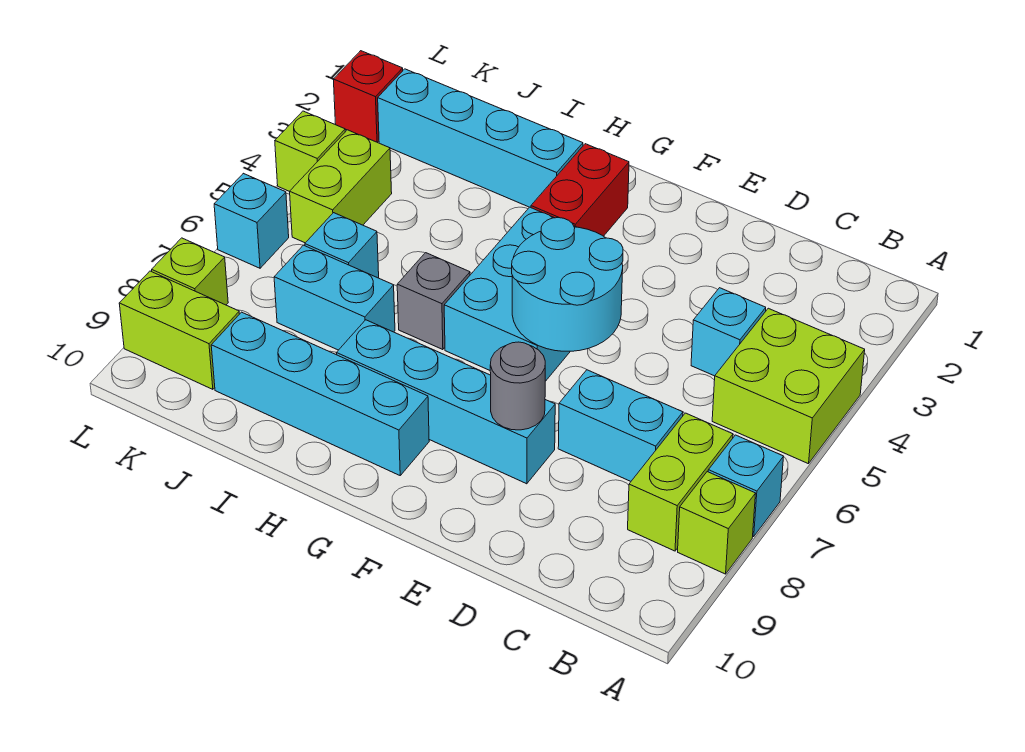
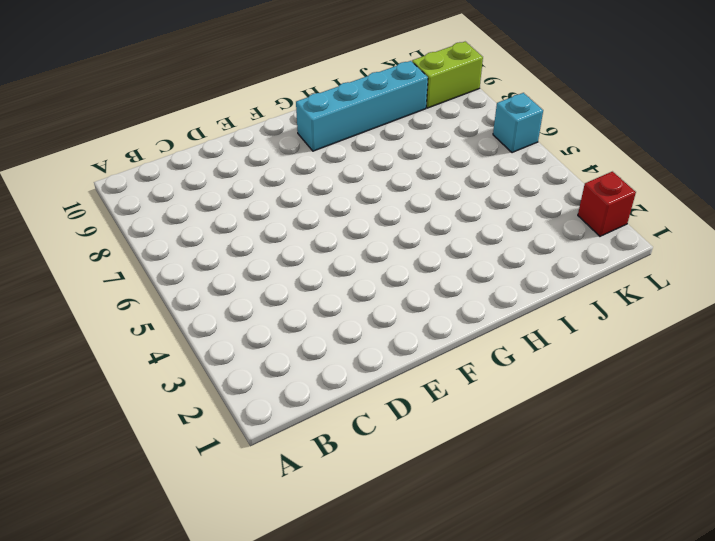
none -> lime 2x2 brick [712,308,865,464]
none -> cyan 1x1 brick [708,435,784,537]
none -> lime 1x1 brick [678,472,756,574]

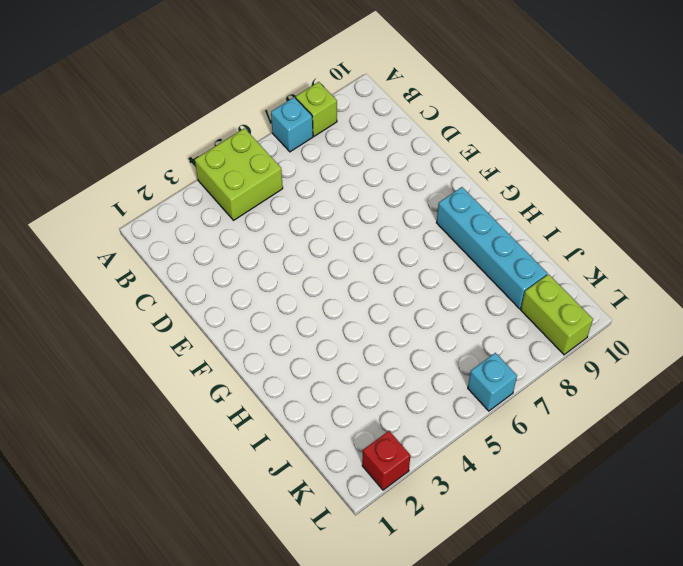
none -> lime 1x2 brick [628,413,733,551]
none -> cyan 1x1 brick [691,288,766,376]
none -> cyan 1x2 brick [558,370,683,481]

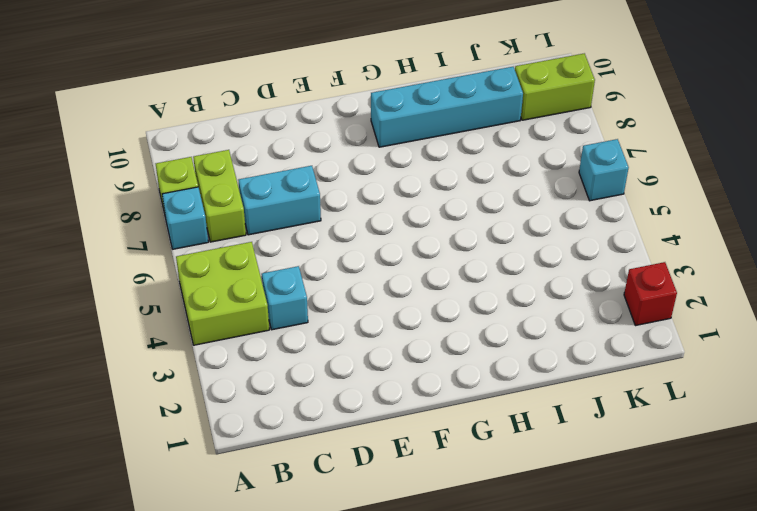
none -> cyan 1x4 brick [336,320,555,484]
none -> cyan 2x3 brick [444,207,575,381]
none -> red 1x2 brick [531,144,629,236]

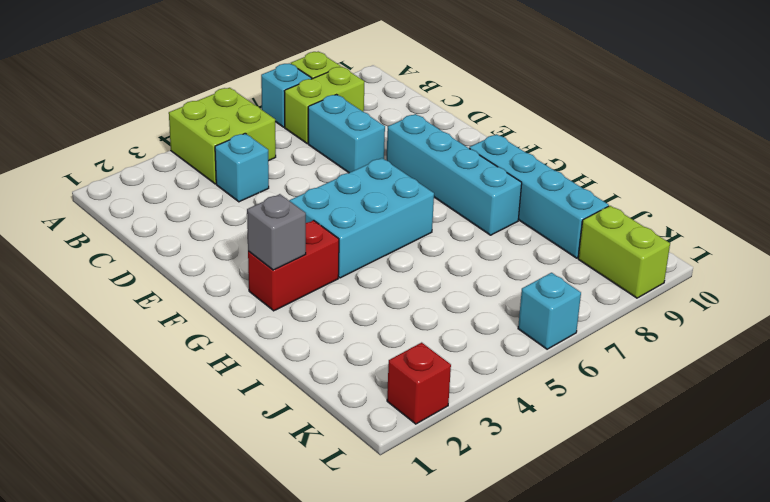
grey 1x1 brick [247,194,306,270] -> grey 1x1 brick moved to [397,253,470,350]
none -> cyan 1x4 brick [378,69,583,207]
none -> cyan 1x2 brick [274,245,395,350]
none -> cyan 1x1 brick [305,213,379,278]

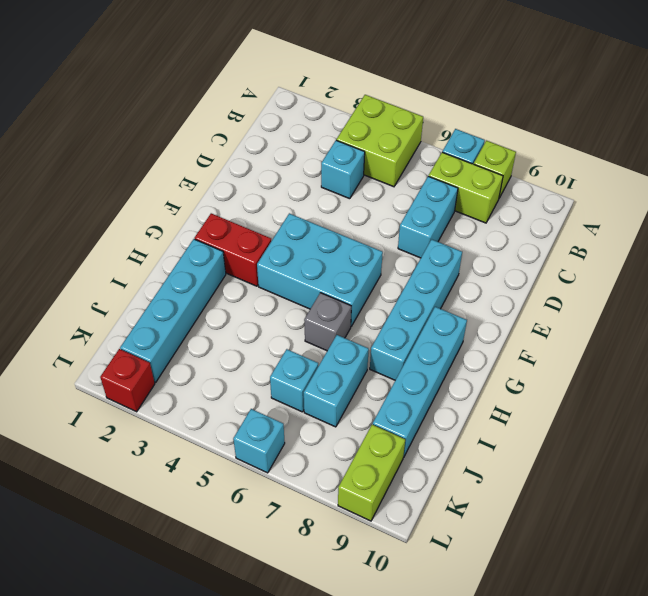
none -> lime 1x2 brick [290,130,392,243]
none -> lime 1x1 brick [275,111,345,192]
none -> lime 1x1 brick [152,238,228,305]

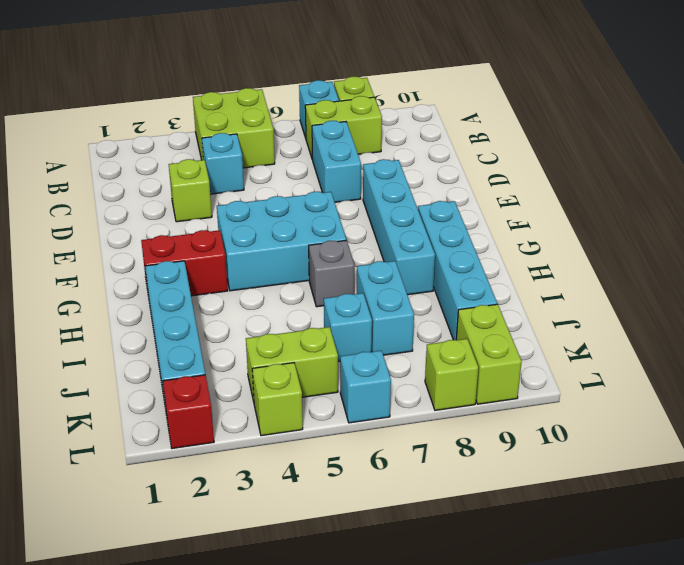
lime 1x1 brick [169,159,212,222] -> none
none -> cyan 2x2 round brick [512,218,623,351]
none -> grey 1x1 round brick [490,342,545,430]

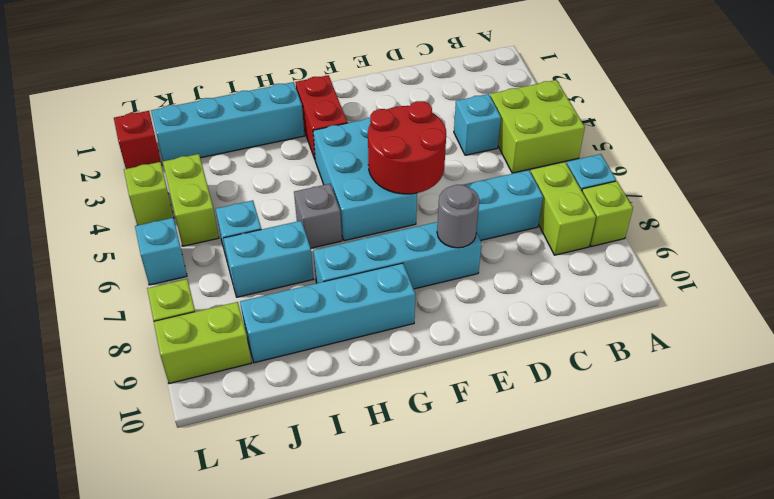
red 2x2 round brick [368,101,446,194] -> cyan 2x2 round brick [512,218,623,351]

